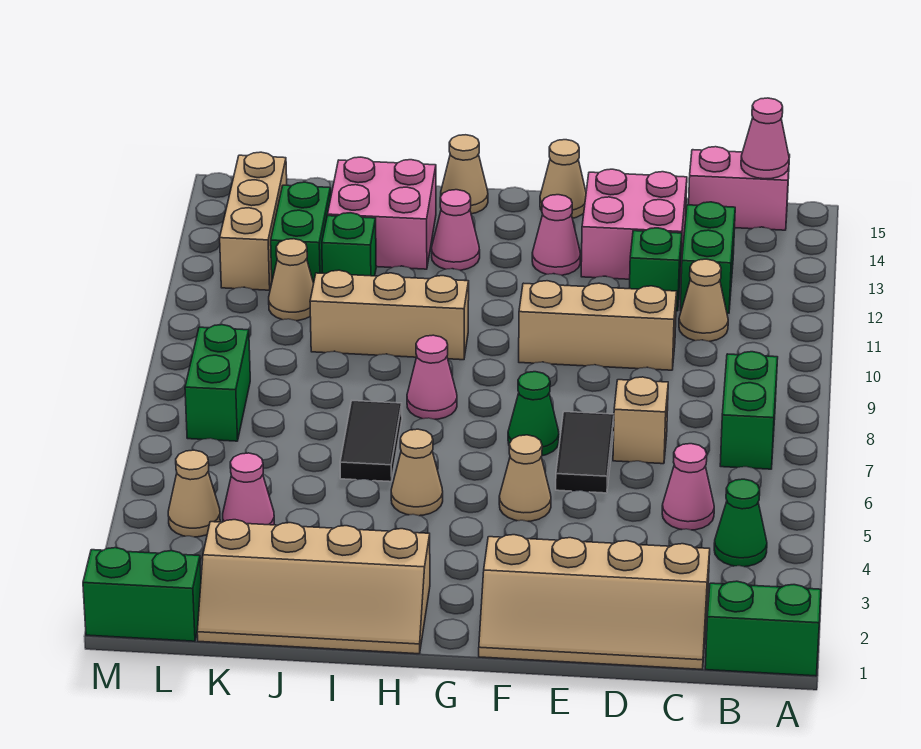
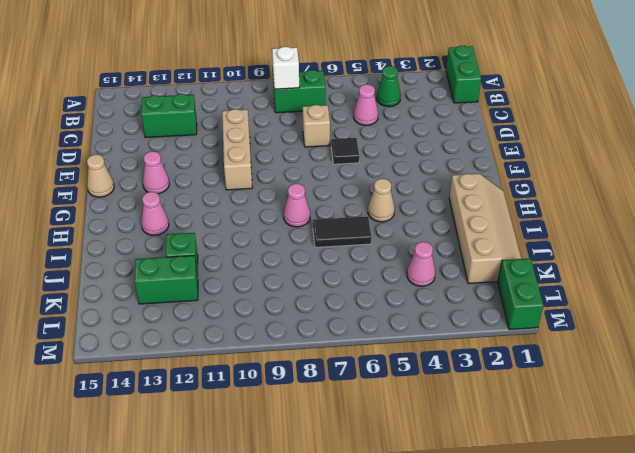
white 1x1 brick [272,47,299,89] -> none
black 1x1 tile [331,138,359,164] -> black 1x2 tile [556,412,614,493]
none -> pink 1x2 brick [689,147,790,230]
none -> tan 2x4 slope [479,535,710,669]
none -> tan 1x1 cone [679,259,728,341]
none -> green 1x1 brick [629,228,682,311]

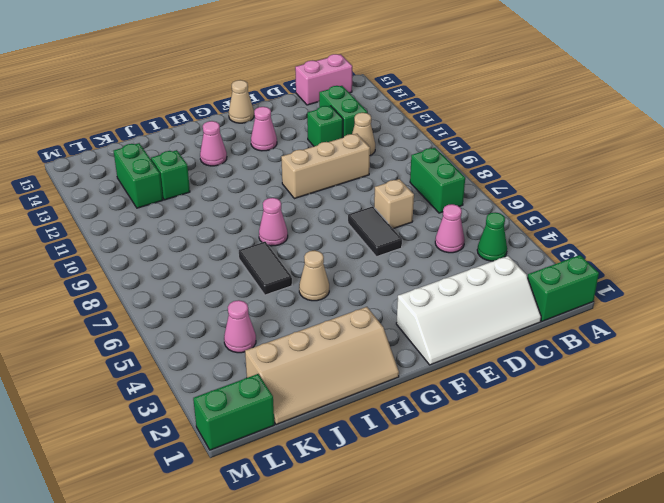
white 2x4 slope [396,256,541,365] -> tan 2x4 slope [479,535,710,669]
none -> pink 2x2 brick [581,169,687,281]
none -> tan 1x1 cone [499,435,551,521]
none -> green 1x1 cone [508,372,559,456]
none -> tan 1x3 brick [310,270,469,360]

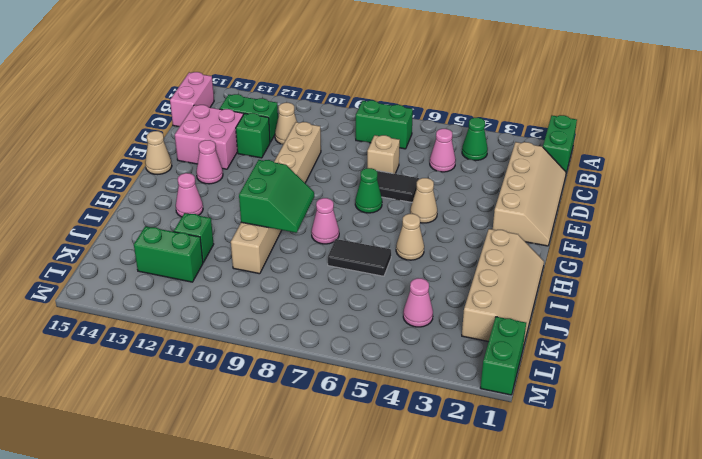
green 2x2 slope [239,160,314,233] -> none
none -> tan 1x1 cone [441,135,488,214]
none -> pink 2x2 brick [328,157,436,269]
none -> tan 1x1 cone [269,239,314,321]
none -> tan 1x1 cone [168,450,220,537]

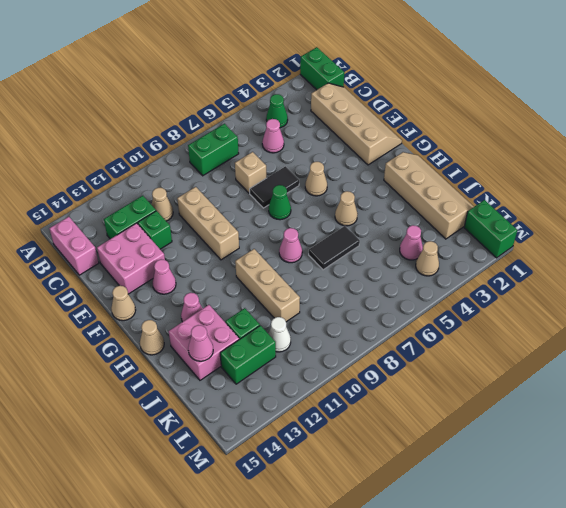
pink 1x1 cone [188,325,213,361] -> pink 1x1 cone moved to [741,98,789,179]
white 1x1 cone [268,317,291,352] -> tan 1x1 cone [269,239,314,321]
none -> green 1x2 brick [185,325,250,441]
none -> tan 1x3 brick [220,152,287,290]

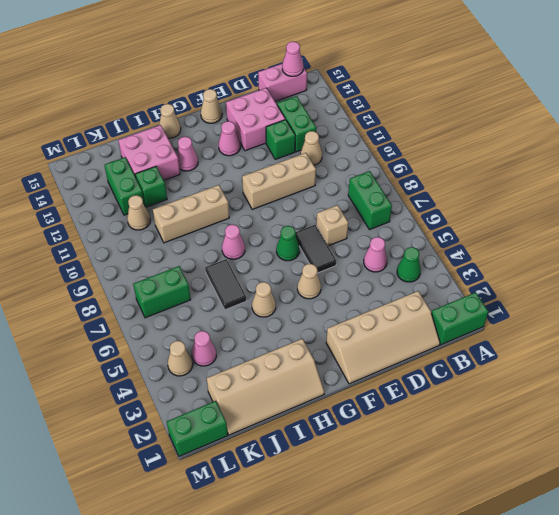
green 1x2 brick [133,266,191,318] -> green 1x2 brick turned to [185,325,250,441]
none -> tan 1x3 brick [220,152,287,290]

